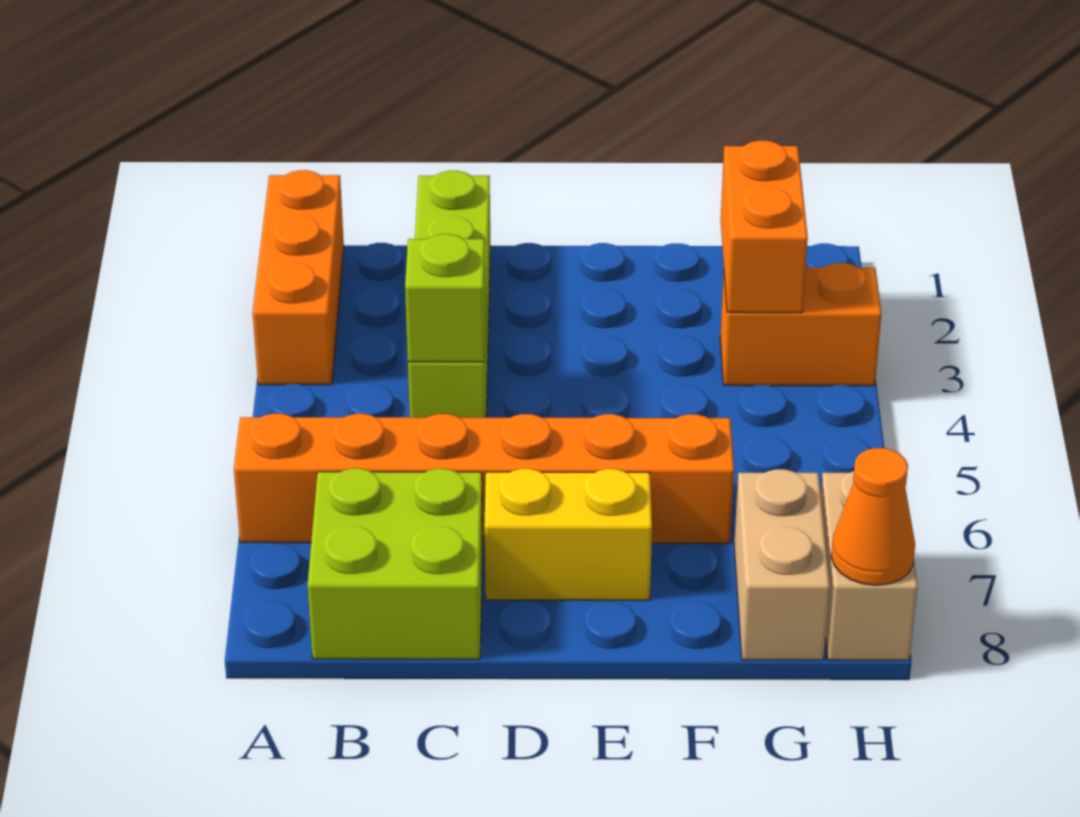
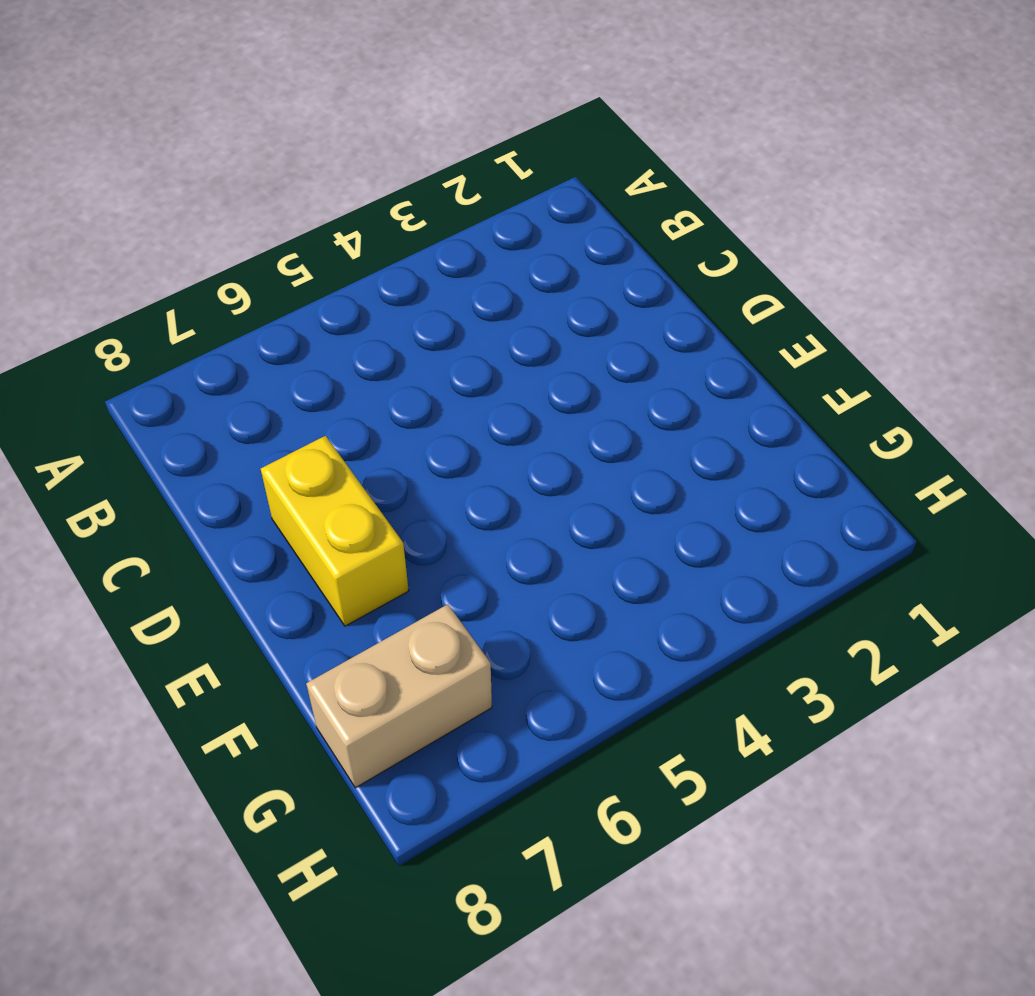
none -> orange 1x3 brick [253,170,344,385]
none -> orange 1x6 brick [234,414,734,543]

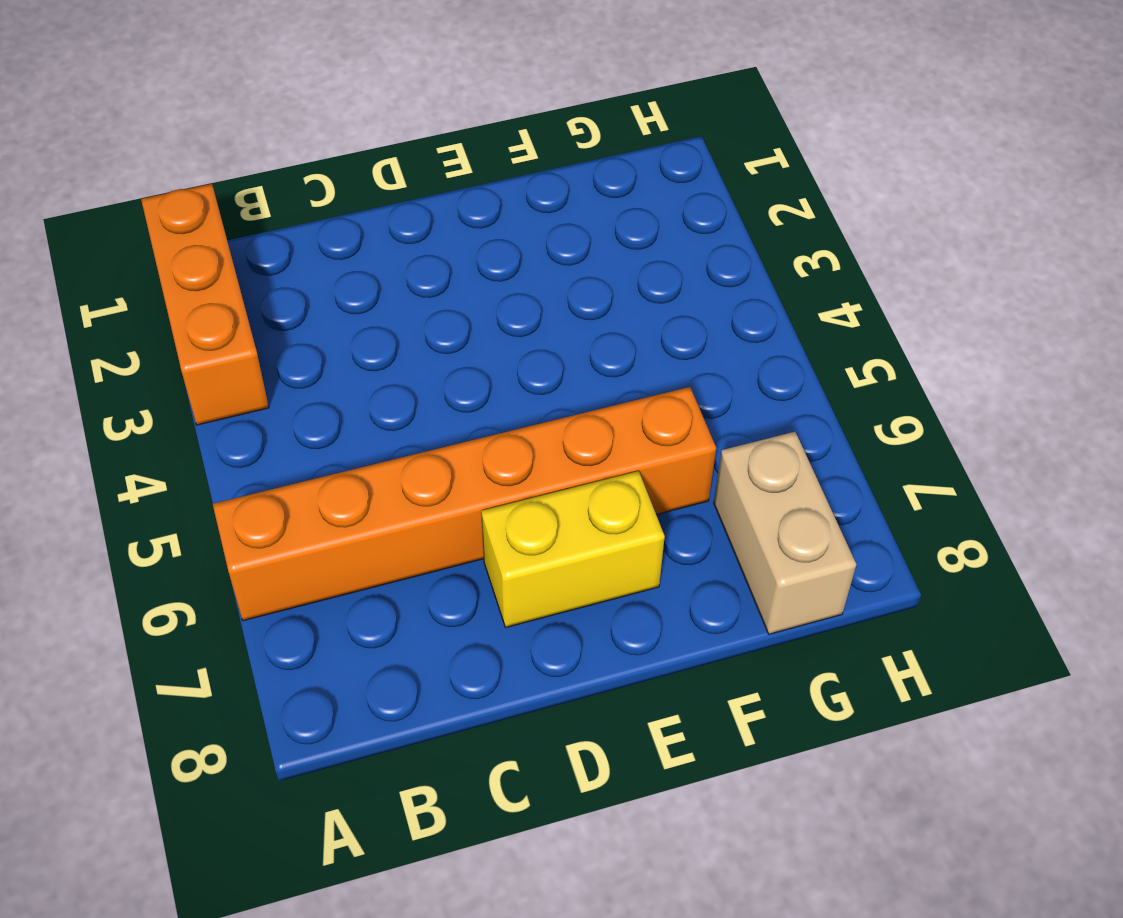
none -> lime 2x2 brick [308,468,483,659]
none -> lime 1x4 brick [408,171,491,418]

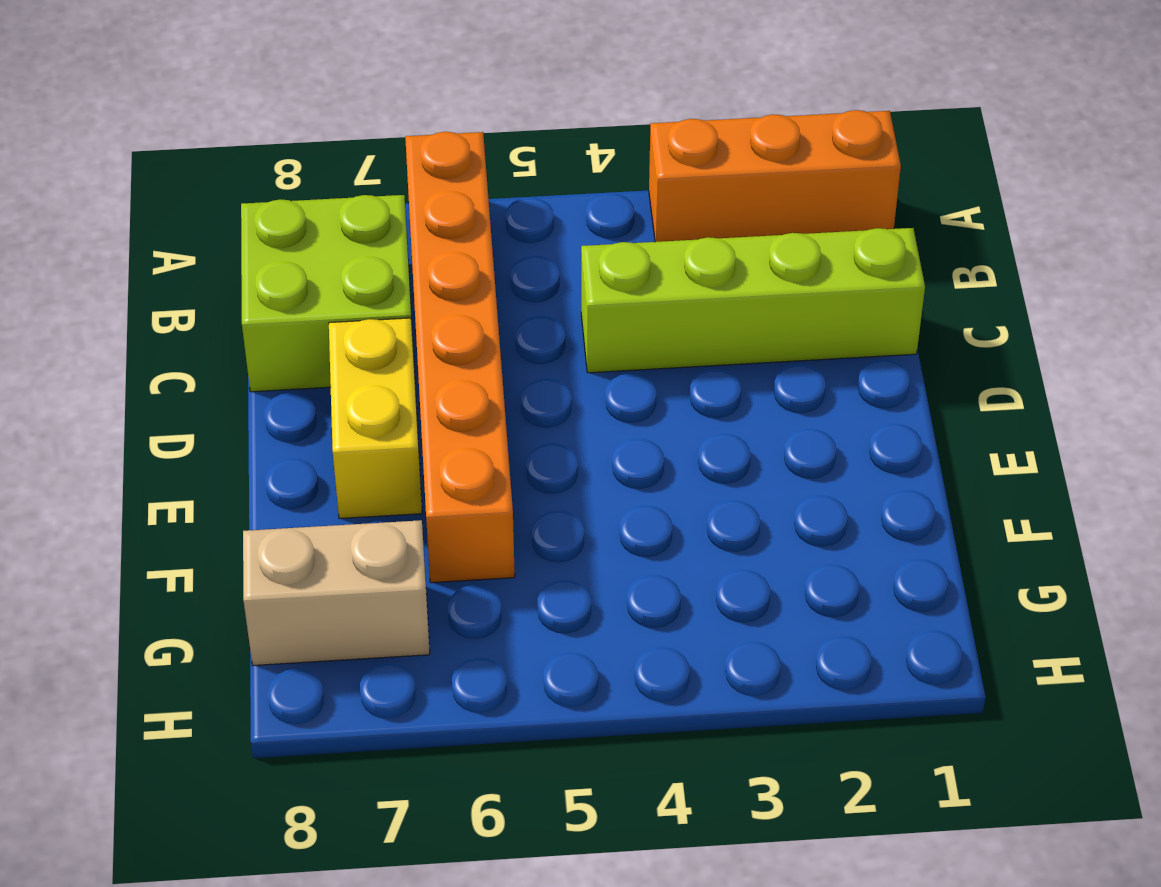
none -> orange 1x2 brick [720,263,881,386]
none -> tan 1x2 brick [821,471,918,660]

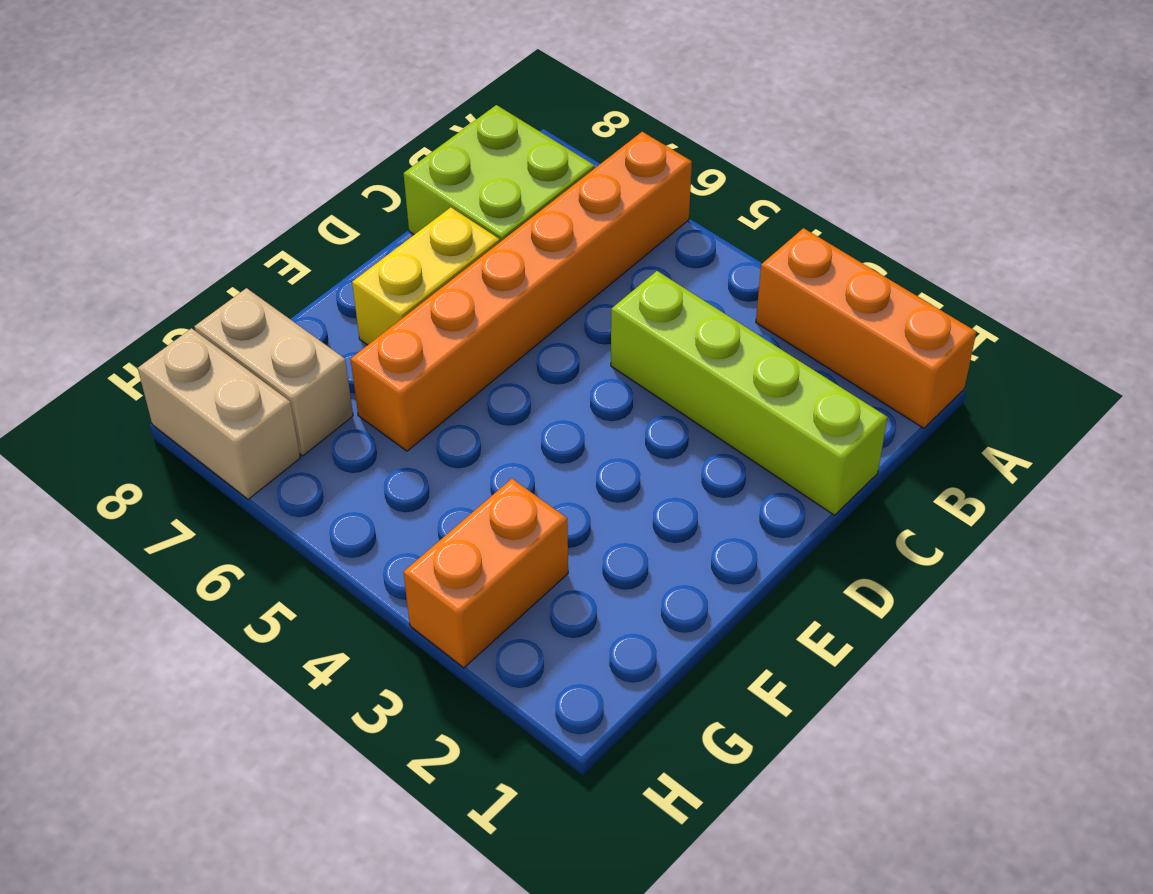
none -> lime 1x1 brick [405,234,486,362]
none -> orange 1x2 brick [721,141,808,313]

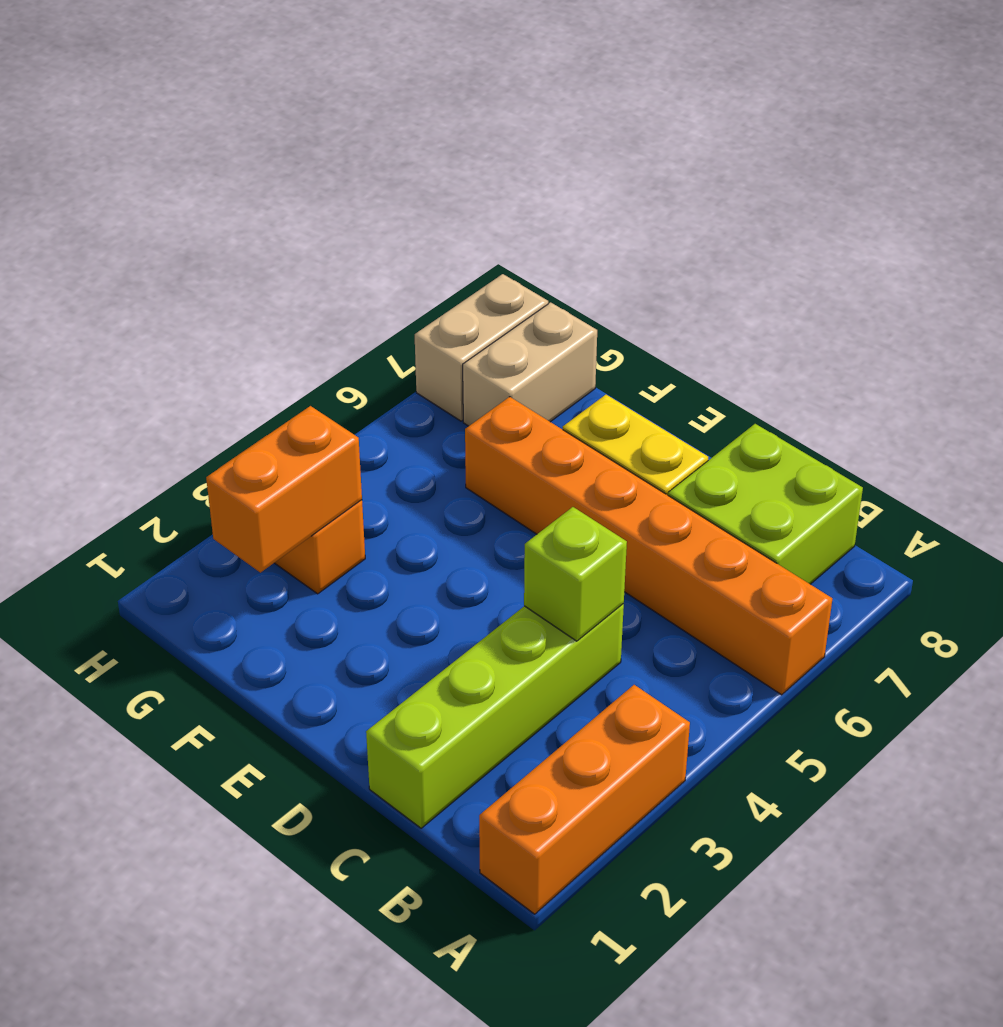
none -> orange 1x1 cone [831,448,915,585]

